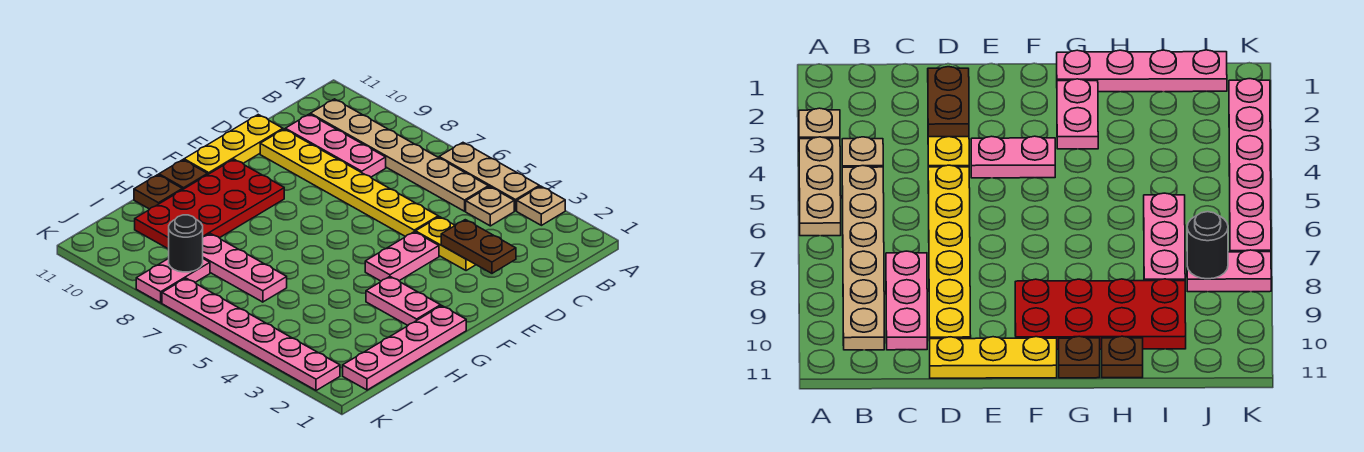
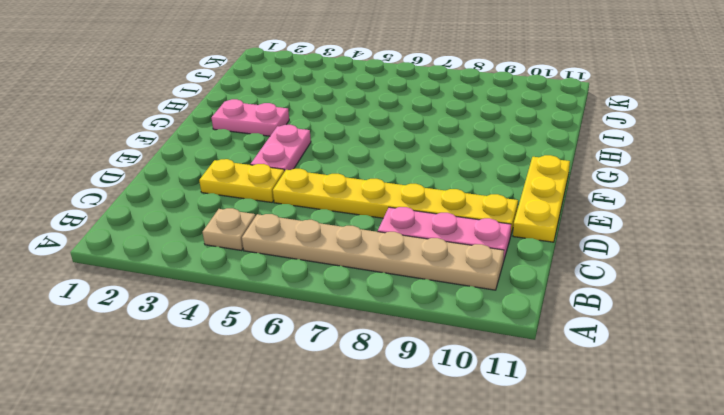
none -> tan 1x1 plate [517,186,565,225]
none -> tan 1x3 plate [439,143,539,211]
none -> red 2x4 plate [135,159,284,249]

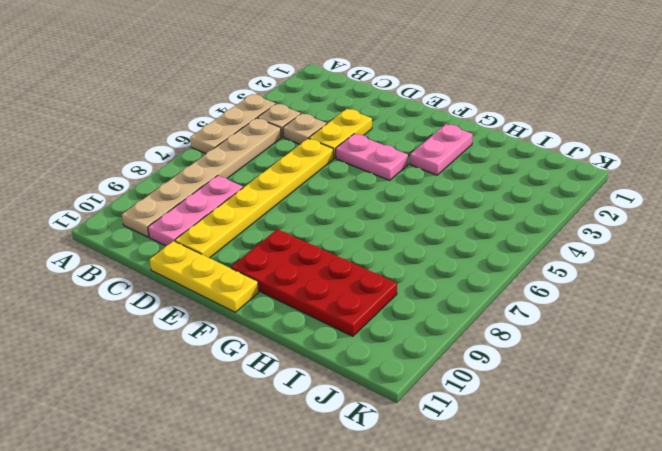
tan 1x1 plate [283,114,327,144] -> tan 1x1 plate moved to [517,186,565,225]
none -> pink 1x4 plate [343,306,466,390]
none -> brown 1x1 plate [159,160,208,190]
none -> brown 1x1 plate [134,175,182,209]

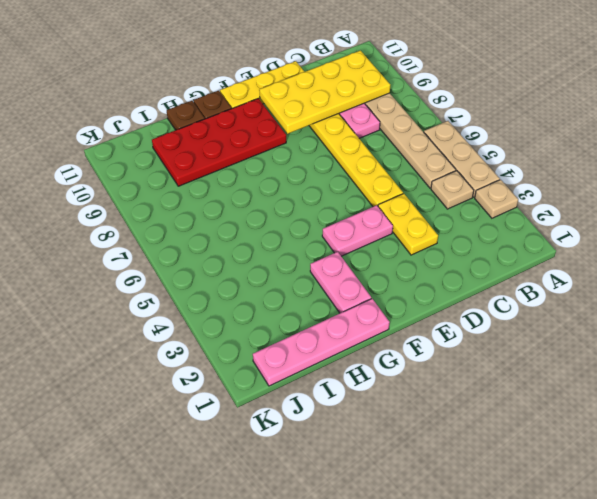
yellow 2x4 plate [259,51,390,134] -> none
none -> pink 1x3 plate [203,234,287,302]
none -> pink 1x2 plate [136,258,210,303]
none -> pink 1x6 plate [162,278,340,391]

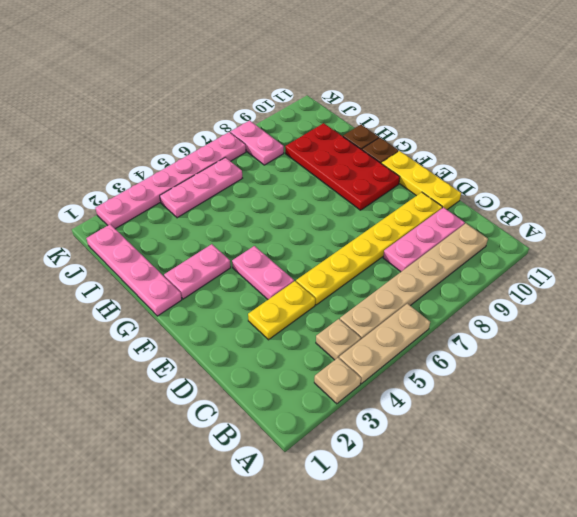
pink 1x3 plate [160,157,242,218] -> pink 1x3 plate moved to [203,234,287,302]
none -> brown 1x2 plate [441,220,516,273]
none -> black 1x1 round brick [169,215,203,272]

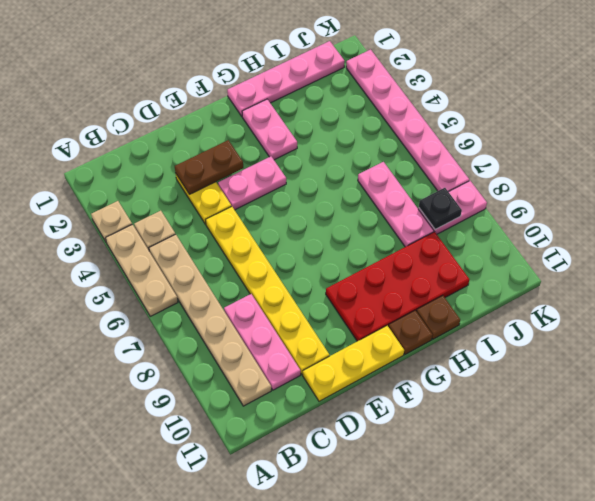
brown 1x2 plate [175,140,243,194] -> brown 1x2 plate turned to [441,220,516,273]
black 1x1 plate [419,188,462,229] -> black 1x1 round brick [169,215,203,272]

